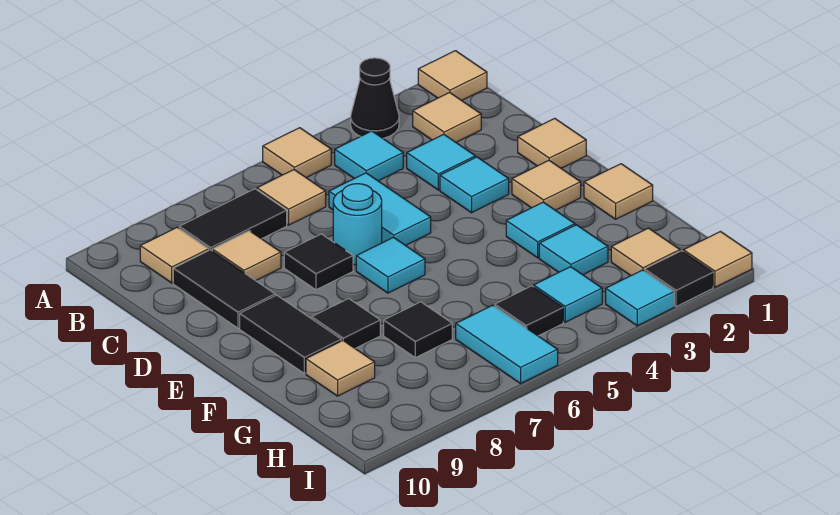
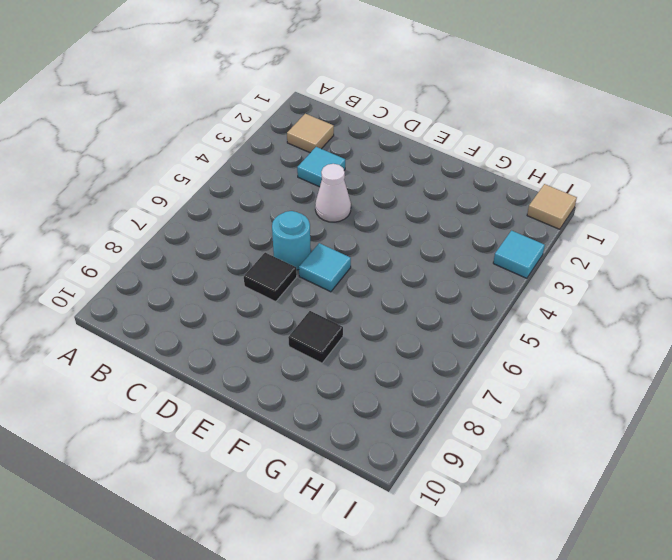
white 1x1 cone [315,164,351,222] -> none
none -> tan 1x1 tile [418,51,487,100]
none -> black 1x1 cone [351,58,399,138]
none -> tan 1x1 tile [263,128,331,178]
none -> cyan 1x1 tile [335,131,403,181]

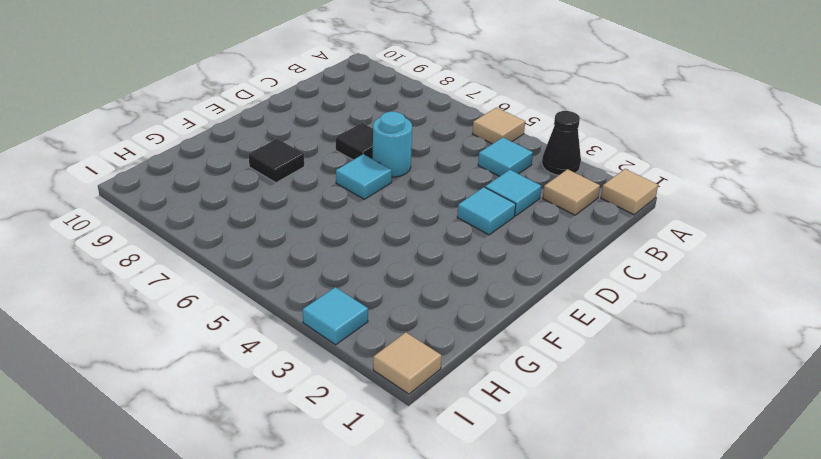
none -> tan 1x1 tile [257,170,326,225]
none -> black 1x2 tile [179,189,287,251]
none -> tan 1x1 tile [140,227,209,283]
none -> cyan 1x2 tile [329,173,431,246]

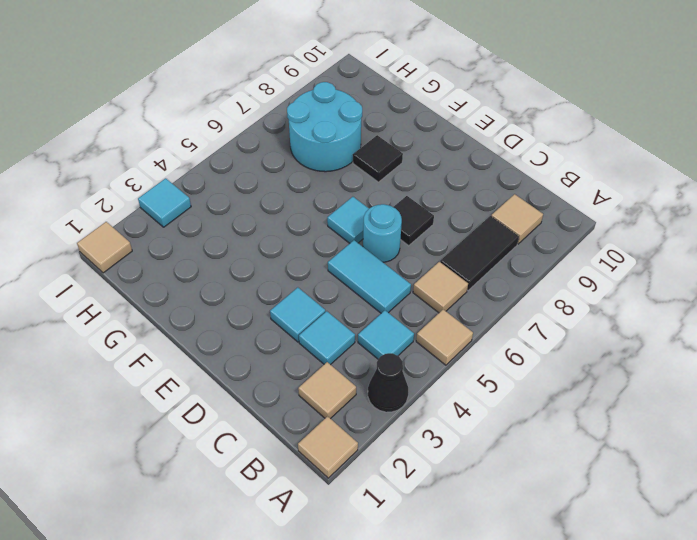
cyan 2x2 round brick [287,82,362,172] -> black 1x1 tile [384,302,452,358]
none -> tan 1x1 tile [212,231,281,281]
none -> black 1x2 tile [173,250,275,328]
none -> tan 1x1 tile [518,118,586,168]
none -> tan 1x1 tile [512,160,581,210]

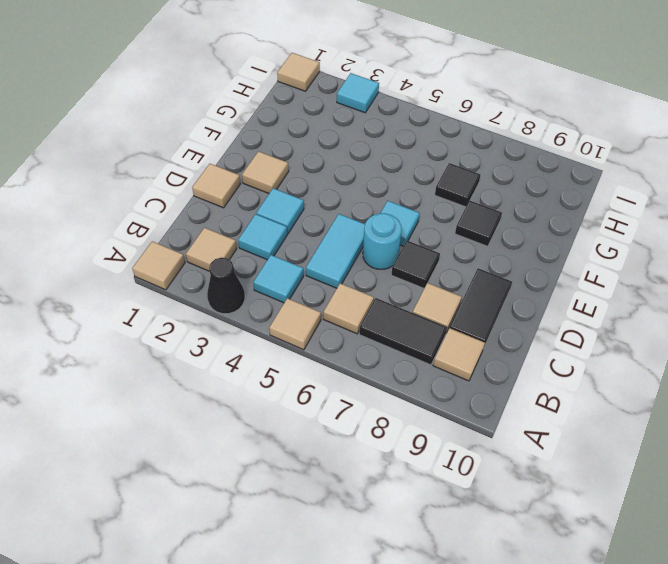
none -> black 1x2 tile [240,295,341,373]
none -> tan 1x1 tile [584,164,653,219]
none -> cyan 1x1 tile [506,202,575,258]
none -> cyan 1x1 tile [539,225,608,275]

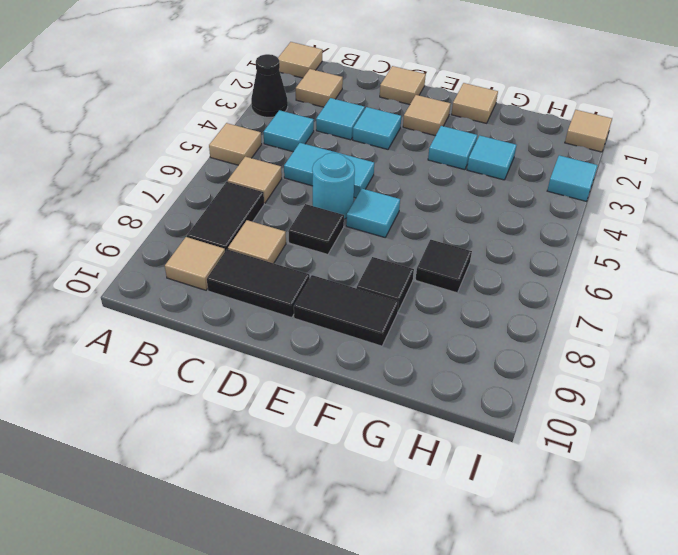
none -> tan 1x1 tile [306,341,375,396]
none -> tan 1x1 tile [611,228,680,276]
none -> cyan 1x1 tile [534,267,602,322]
none -> black 1x1 tile [495,286,563,336]

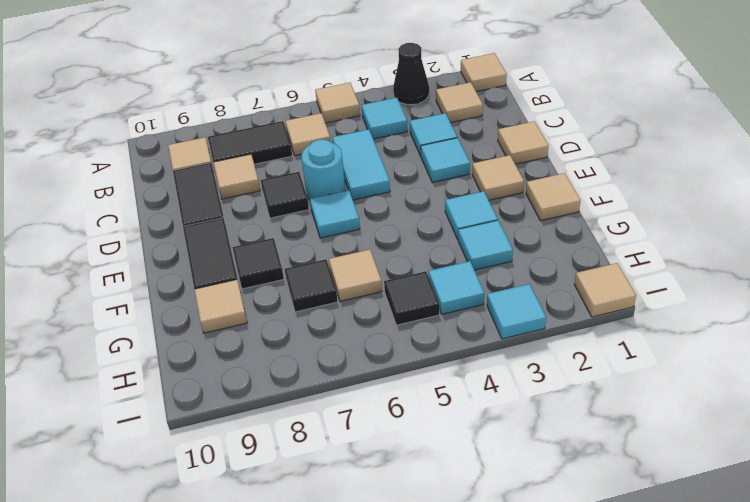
tan 1x1 tile [329,249,382,301] -> tan 1x1 tile moved to [611,228,680,276]
none -> cyan 1x2 tile [456,305,558,384]
none -> black 1x1 tile [645,251,713,307]

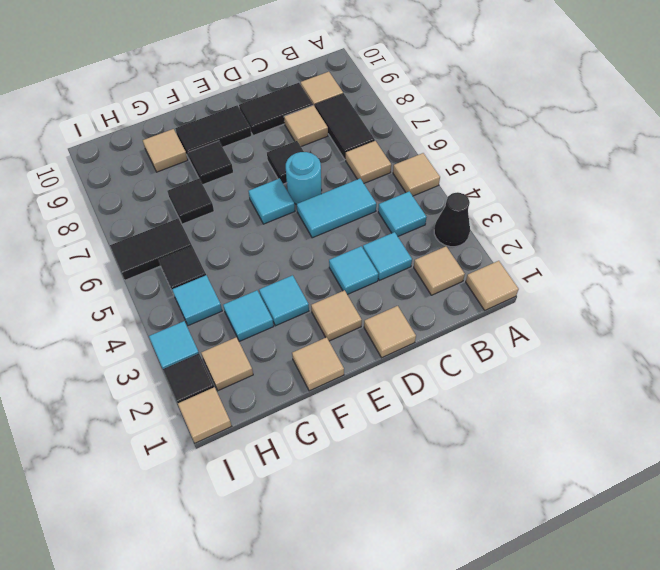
black 1x2 tile [110,218,192,280] -> cyan 1x2 tile [456,305,558,384]

